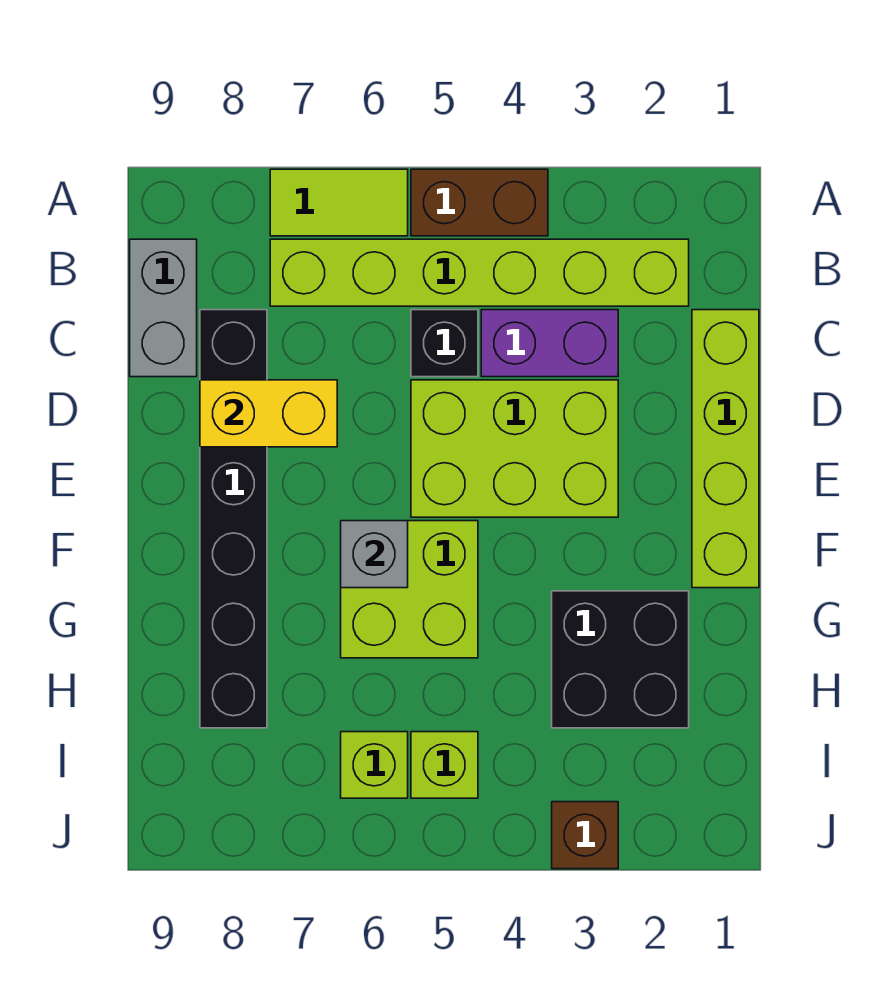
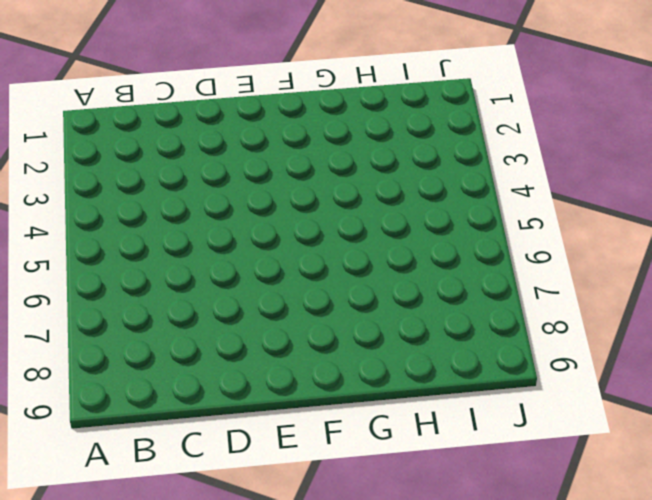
none -> brown 1x2 brick [411,169,548,236]
none -> lime 1x2 tile [270,169,408,236]
none -> lime 1x6 brick [270,239,689,306]

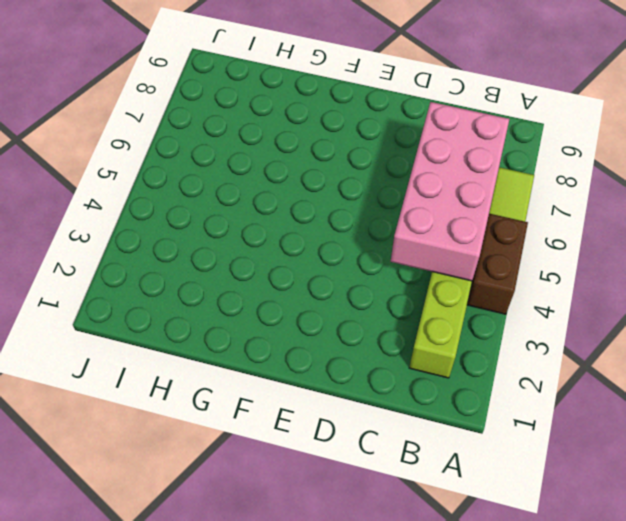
pink 2x4 brick [391,102,509,281] -> none
none -> grey 1x2 brick [130,239,197,377]
none -> lime 1x4 brick [692,310,759,588]
none -> purple 1x2 brick [481,310,618,377]

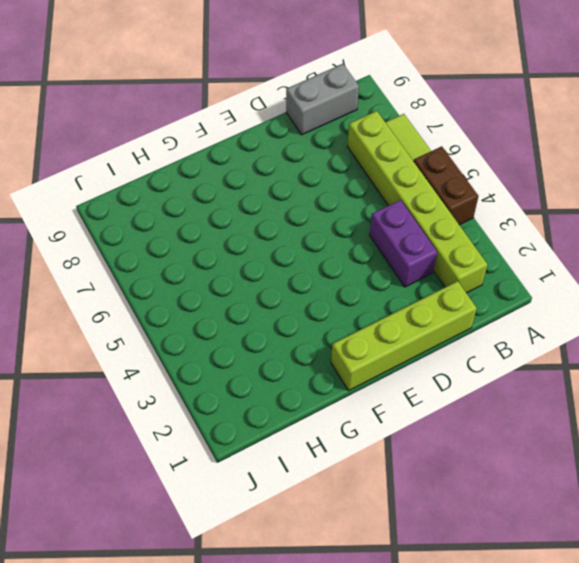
none -> black 1x1 brick [411,310,478,377]
none -> black 1x6 brick [200,310,267,728]
none -> lime 2x3 brick [411,380,618,517]

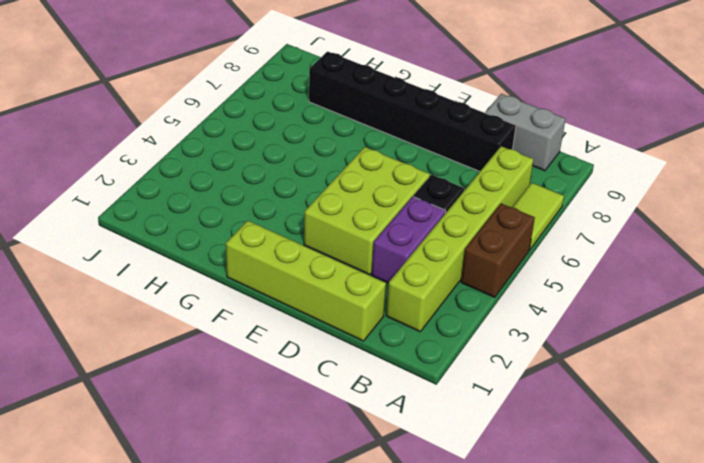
none -> lime 2x2 brick [341,521,478,658]
none -> black 2x2 brick [552,591,689,728]
none -> lime 1x1 brick [411,732,478,798]

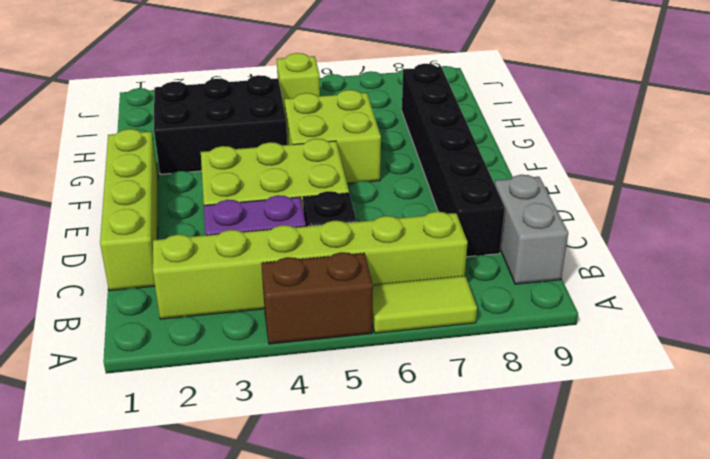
black 2x3 brick [154,75,287,174] -> black 2x2 brick [552,591,689,728]
none -> lime 1x1 brick [341,732,408,798]
none -> brown 1x1 brick [552,802,618,869]
none -> yellow 1x2 brick [200,380,337,447]

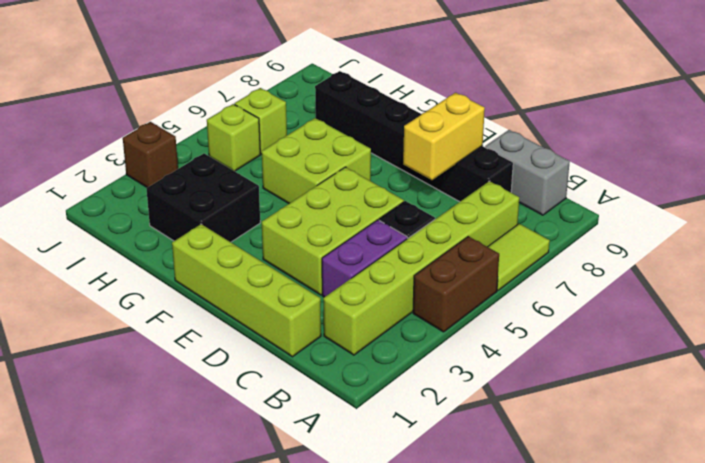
none -> grey 1x1 brick [341,521,408,588]

